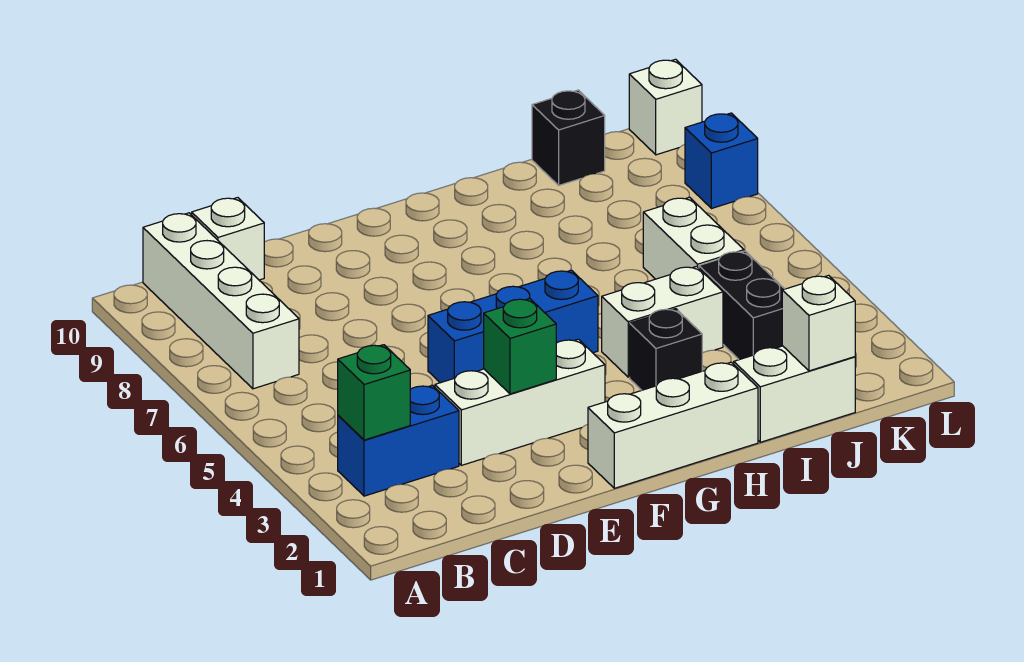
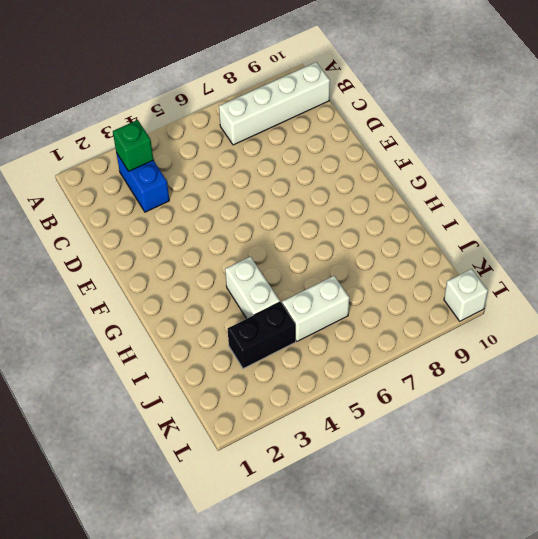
none -> white 1x1 brick [192,198,264,280]
none -> white 1x3 brick [435,339,605,465]
none -> blue 1x3 brick [428,270,598,383]

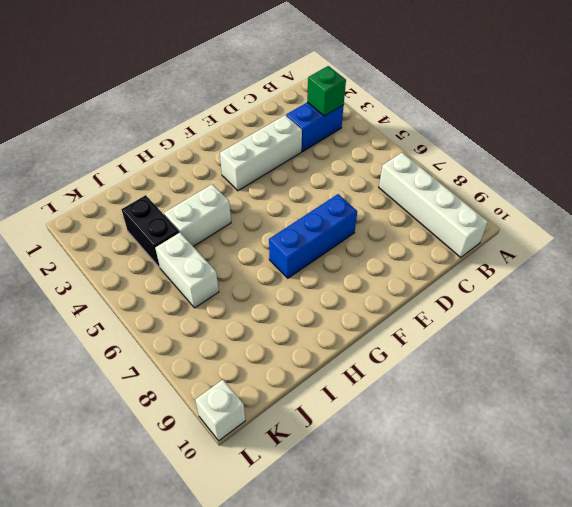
blue 1x3 brick [269,194,357,278] -> blue 1x3 brick moved to [428,270,598,383]
none -> white 1x1 brick [192,198,264,280]
none -> white 1x3 brick [588,362,758,488]
none -> black 1x1 brick [630,309,702,390]

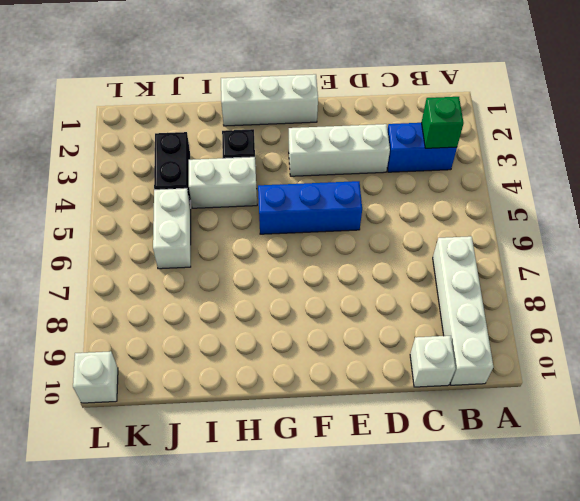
none -> white 1x2 brick [734,346,855,442]
none -> black 1x1 brick [532,90,605,185]
none -> blue 1x1 brick [685,113,758,209]

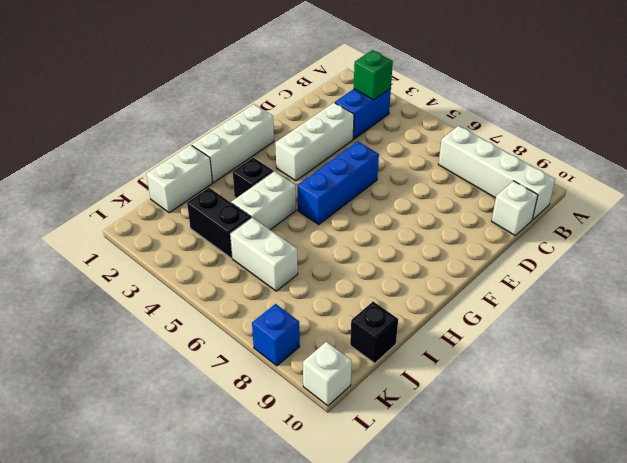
none -> green 1x1 brick [484,299,556,394]
none -> white 1x1 brick [782,275,855,371]

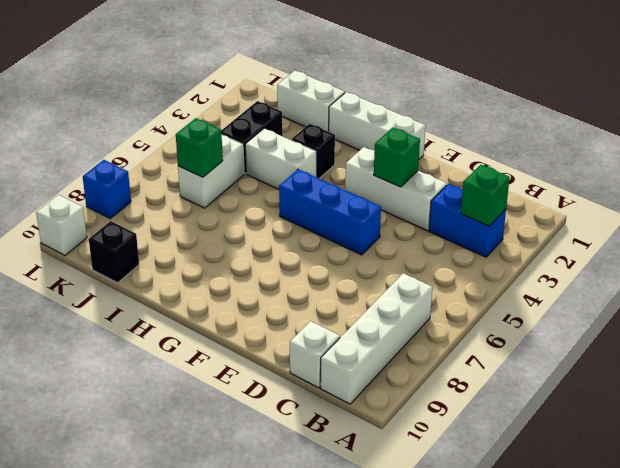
green 1x1 brick [176,118,223,177] -> none
none -> white 1x1 brick [782,275,855,371]

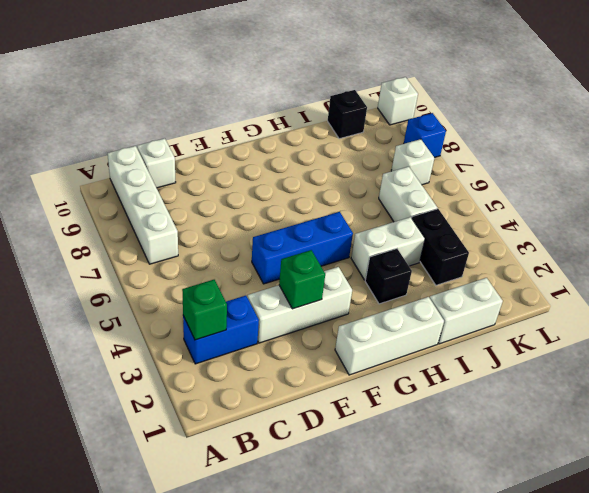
white 1x1 brick [391,139,435,185] -> white 1x1 brick moved to [782,275,855,371]

